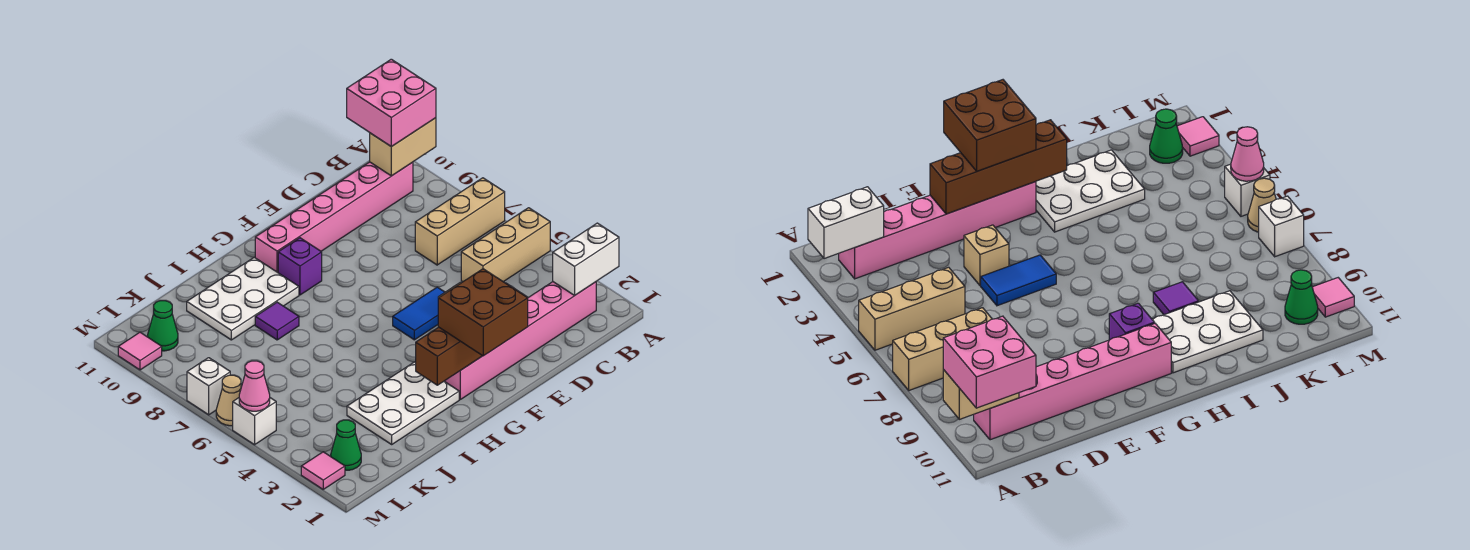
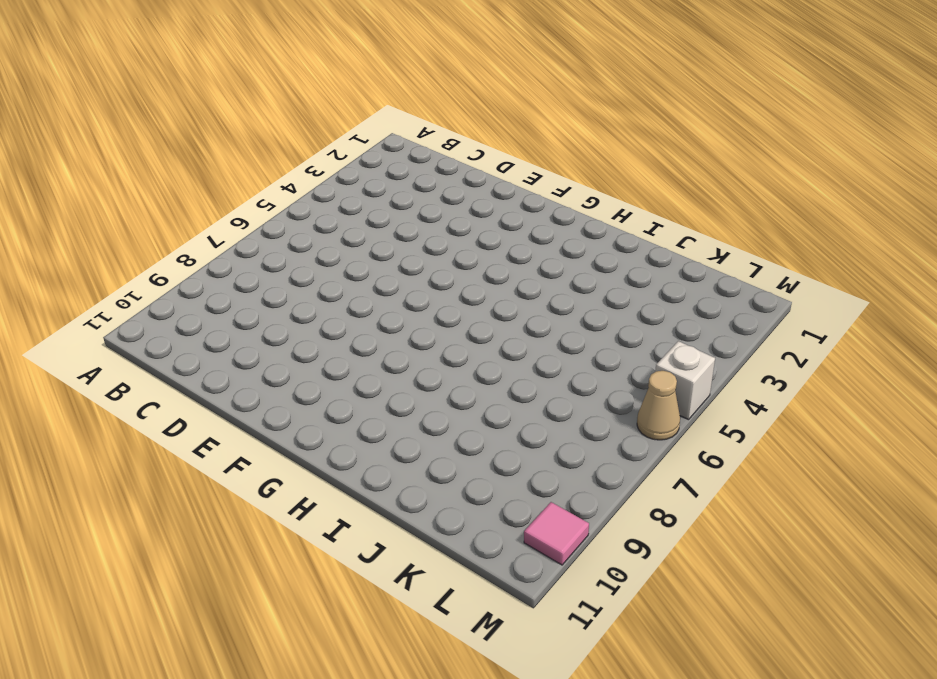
none -> tan 1x3 brick [461,208,550,282]
none -> tan 1x3 brick [415,178,505,265]
none -> pink 1x6 brick [444,282,596,399]

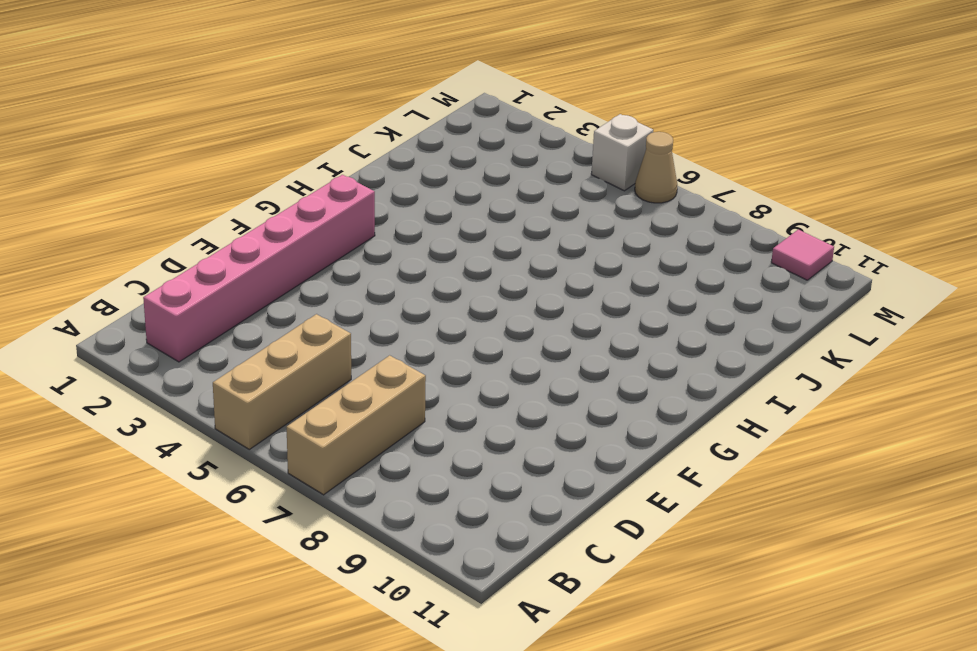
none -> pink 1x6 brick [255,162,413,272]
none -> tan 1x1 brick [964,225,1009,286]
none -> blue 1x2 tile [393,287,445,340]

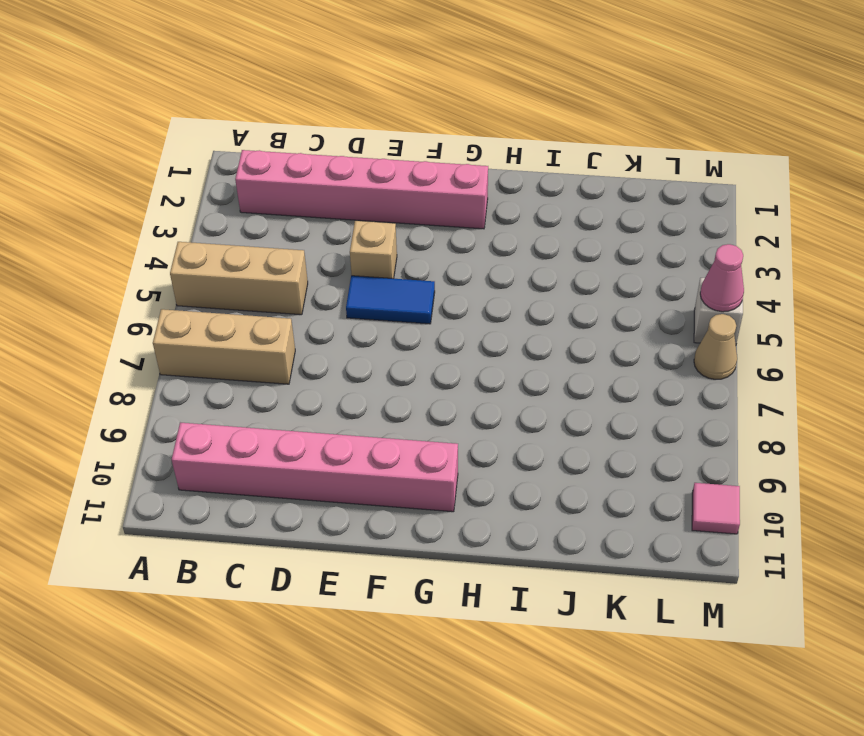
none -> purple 1x1 brick [278,238,322,295]
none -> white 2x3 plate [347,362,459,444]
none -> white 2x3 plate [187,257,299,340]

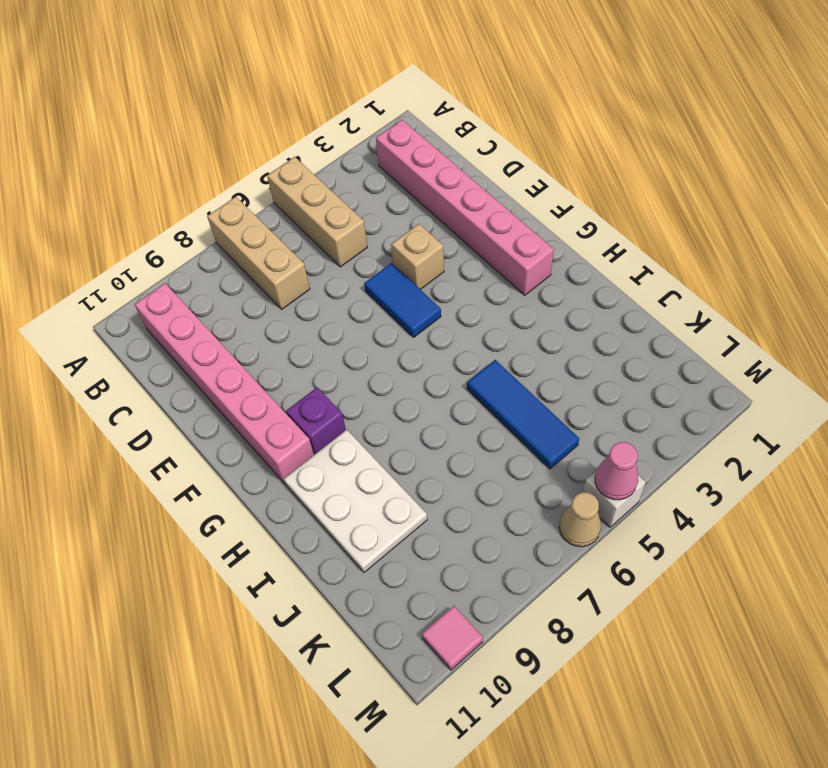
blue 1x3 tile [467,360,579,469] -> none
none -> white 2x3 plate [347,362,459,444]
none -> purple 1x1 tile [255,302,299,340]
none -> green 1x1 cone [331,420,361,470]

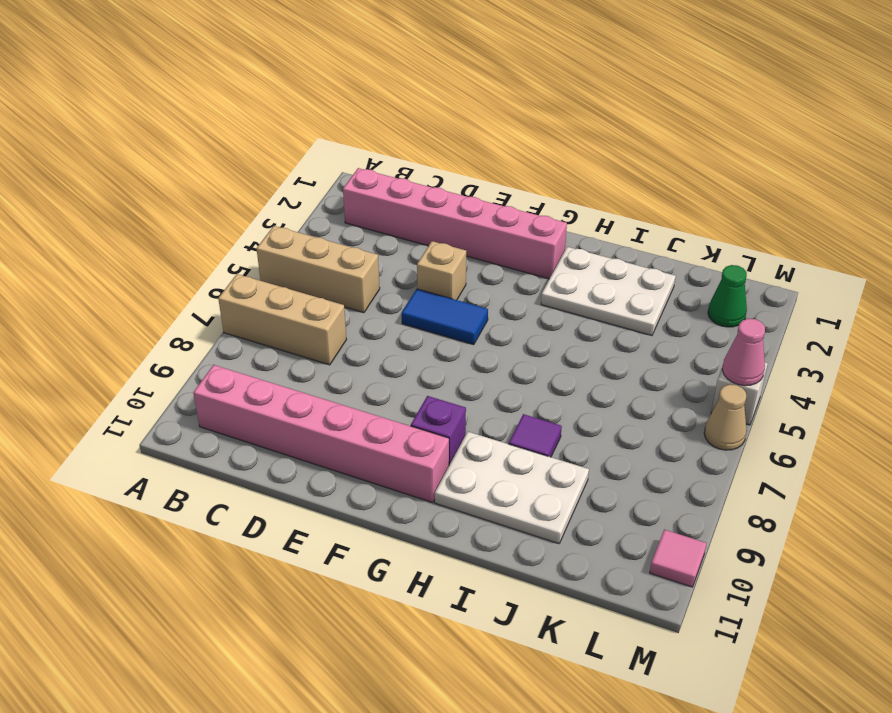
none -> green 1x1 cone [148,301,178,351]
none -> pink 1x1 tile [301,452,345,489]
none -> white 1x1 brick [187,358,230,415]

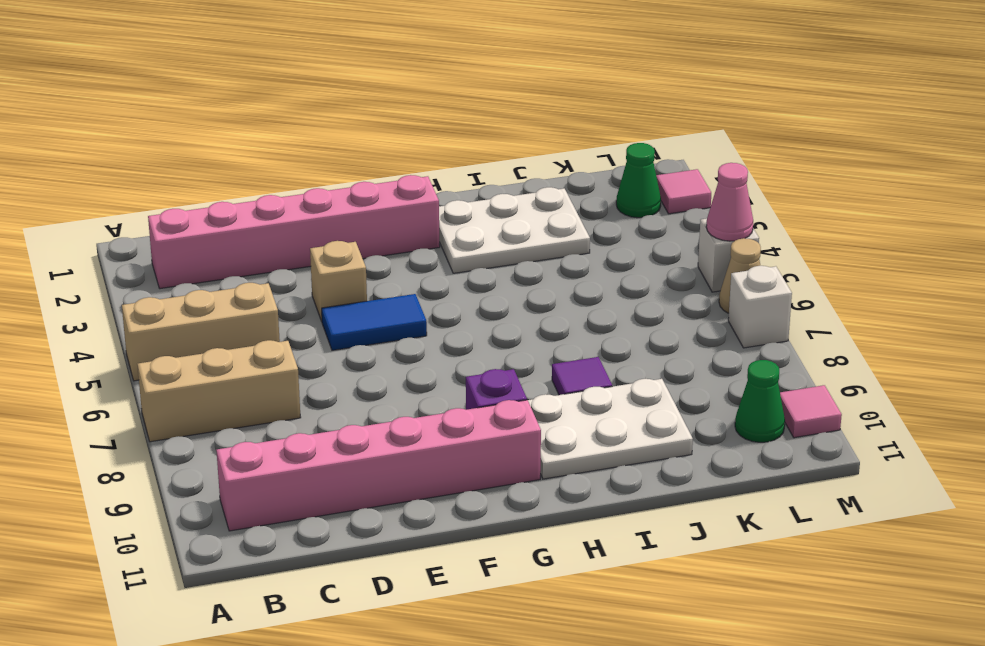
none -> white 1x2 brick [553,223,619,295]
none -> tan 1x2 brick [370,118,436,176]
none -> brown 1x4 brick [416,283,527,385]

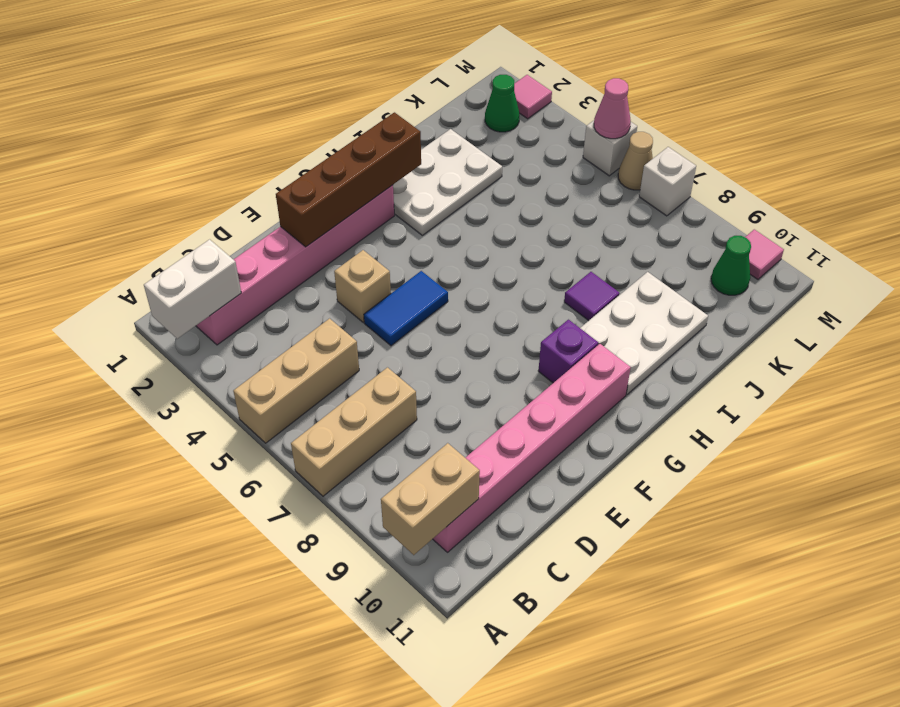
none -> pink 2x2 brick [347,59,436,147]
none -> brown 2x2 brick [438,269,528,356]

